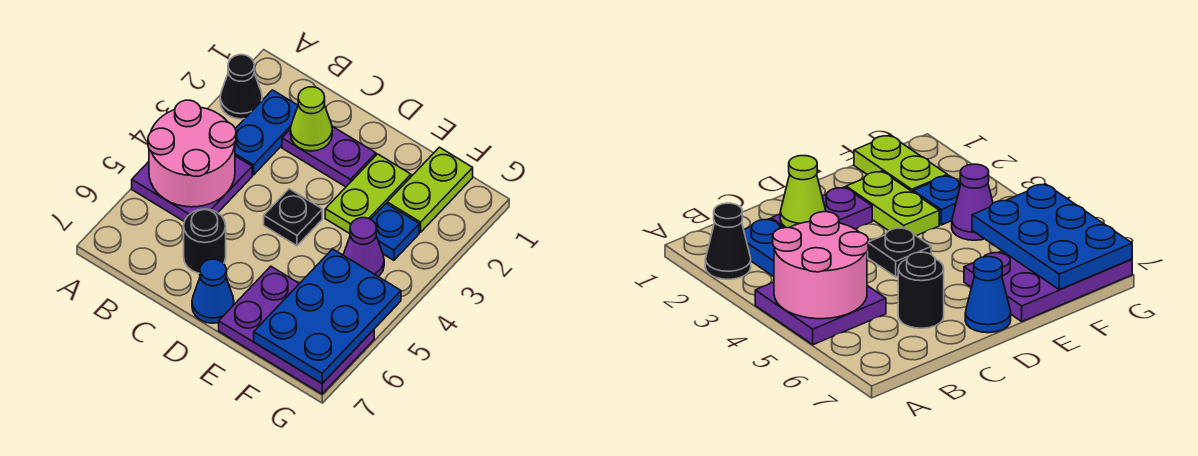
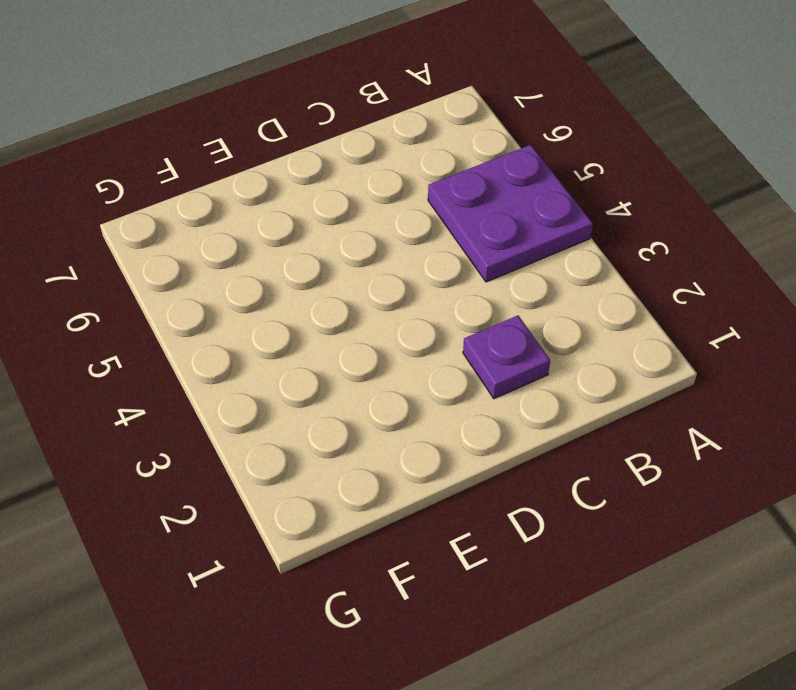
purple 1x1 plate [463,316,550,399] -> purple 1x2 plate [282,126,376,187]
none -> black 1x1 cone [220,55,262,119]
none -> blue 1x2 plate [235,90,298,175]
none -> black 1x1 round brick [184,209,226,273]

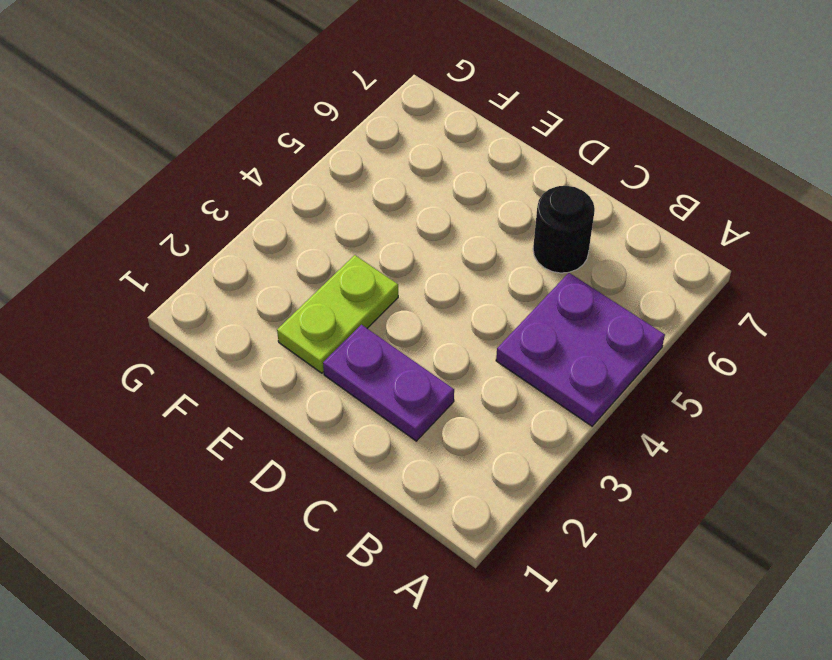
none -> black 1x1 cone [220,55,262,119]
none -> blue 1x2 plate [235,90,298,175]
none -> black 1x1 plate [264,189,322,246]

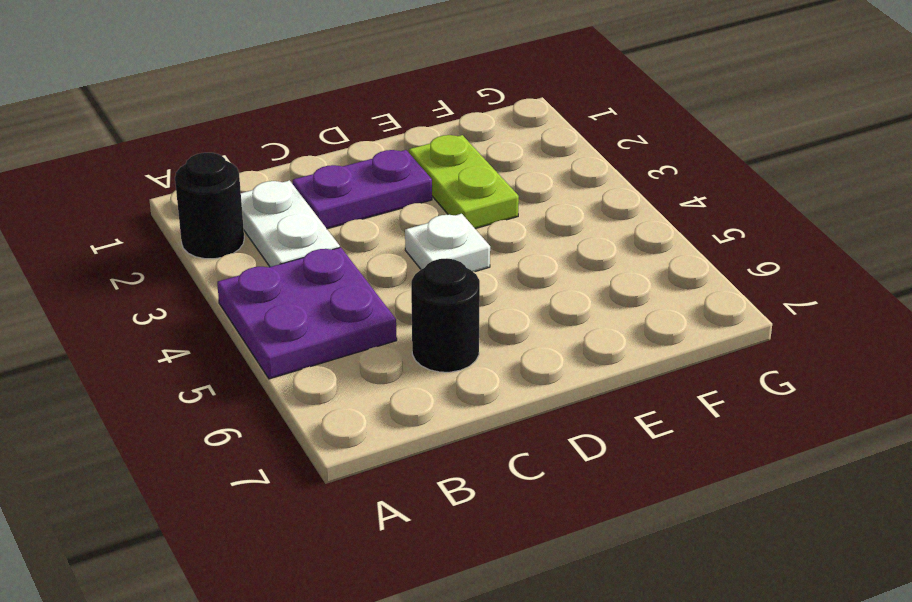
black 1x1 round brick [175,153,244,259] -> black 1x1 cone [220,55,262,119]
white 1x2 plate [241,180,340,267] -> blue 1x2 plate [235,90,298,175]
white 1x1 plate [405,214,490,272] -> black 1x1 plate [264,189,322,246]
none -> blue 1x1 cone [192,259,234,323]
none -> purple 2x3 plate [219,266,374,394]
none -> lime 1x2 plate [387,147,473,232]

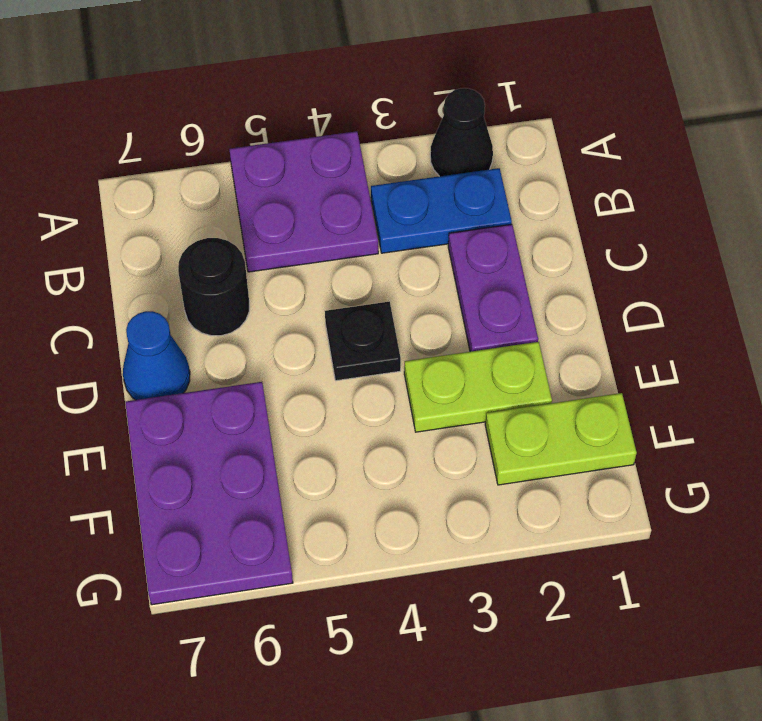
none -> blue 1x1 plate [371,204,419,260]
none -> purple 1x1 cone [343,218,384,276]
none -> pink 2x2 round brick [148,100,236,207]

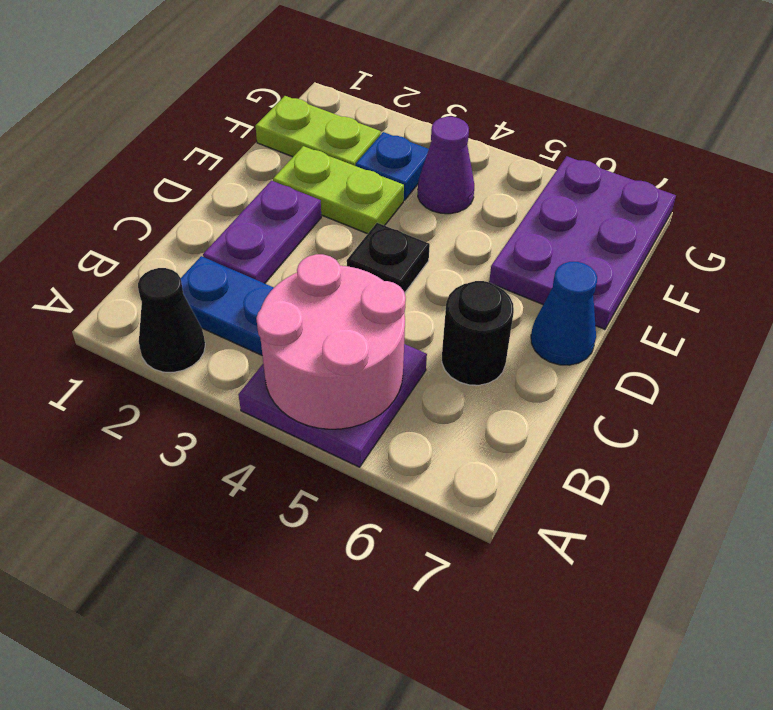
none -> lime 1x1 cone [290,87,332,151]
none -> blue 2x3 plate [254,249,401,383]

